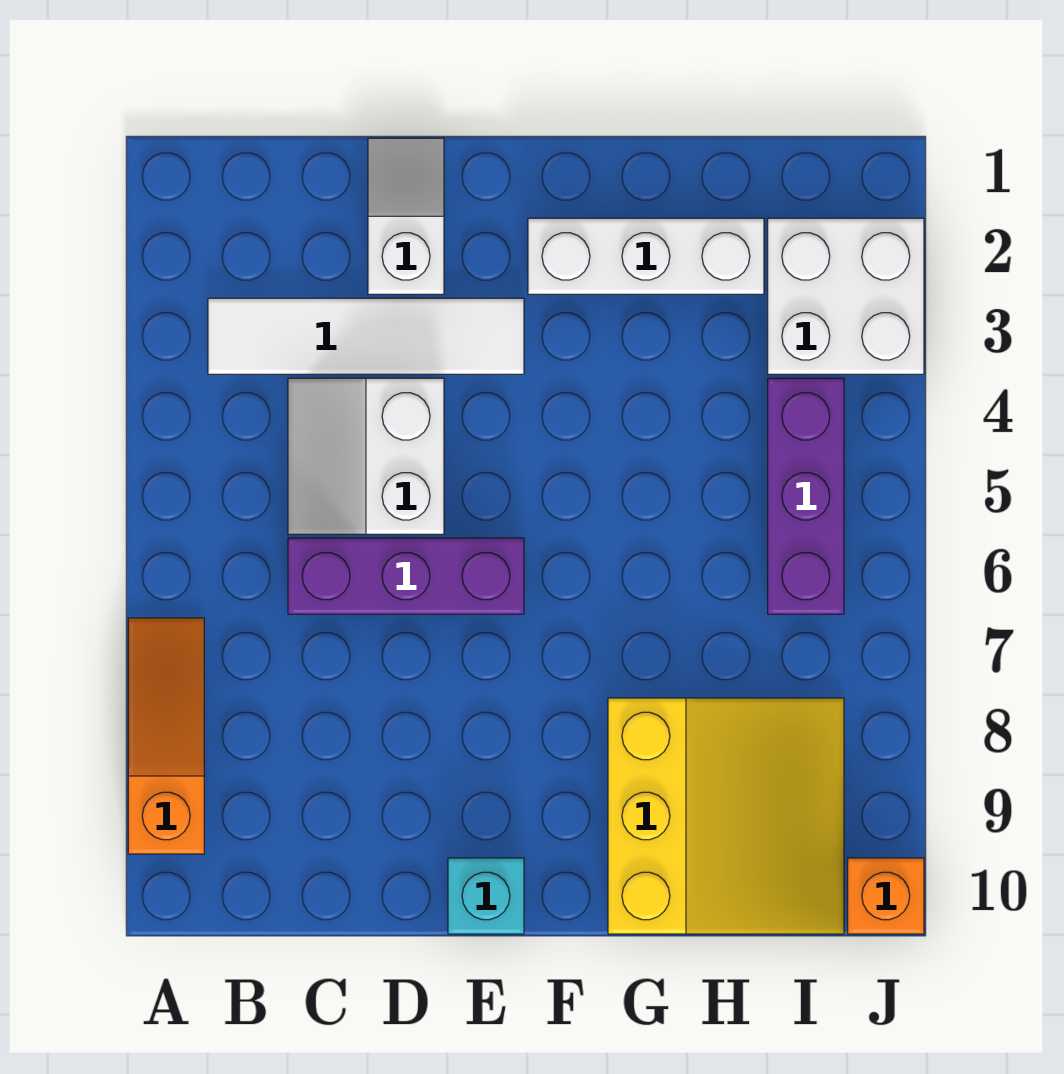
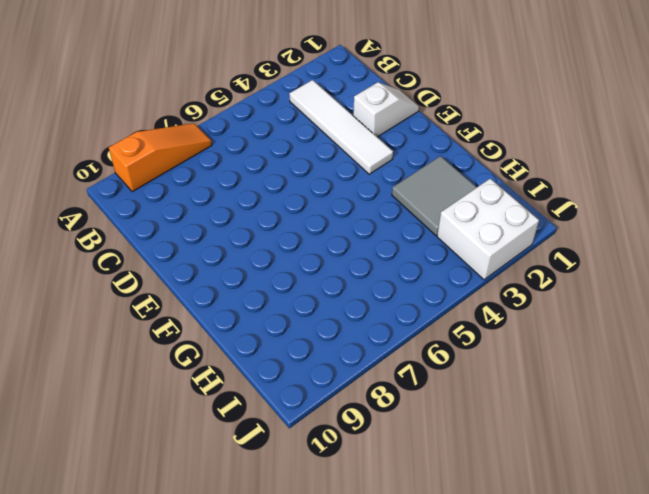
grey 2x2 tile [392,156,477,235] -> white 1x3 brick [528,218,764,294]
none -> white 2x2 slope [288,378,444,534]
none -> purple 1x3 brick [288,538,524,614]

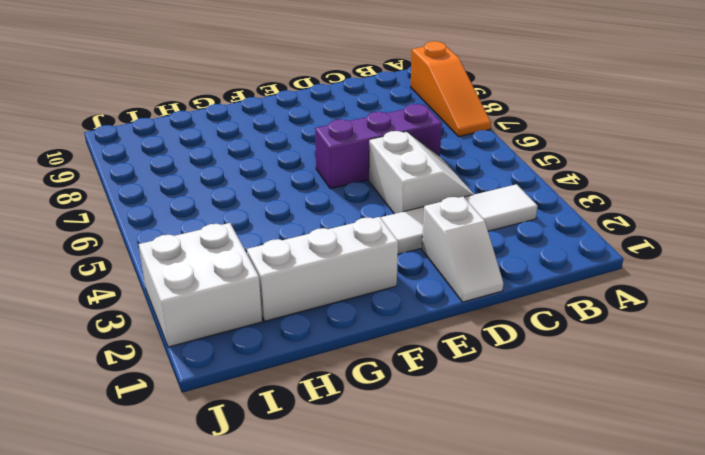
none -> cyan 1x1 brick [448,858,524,934]
none -> yellow 3x3 slope [608,698,844,934]

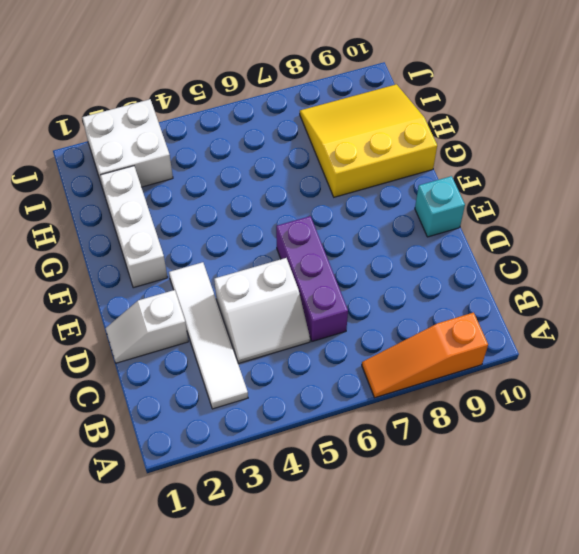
none -> purple 1x3 brick [768,378,844,614]
none -> orange 1x1 brick [848,858,924,934]

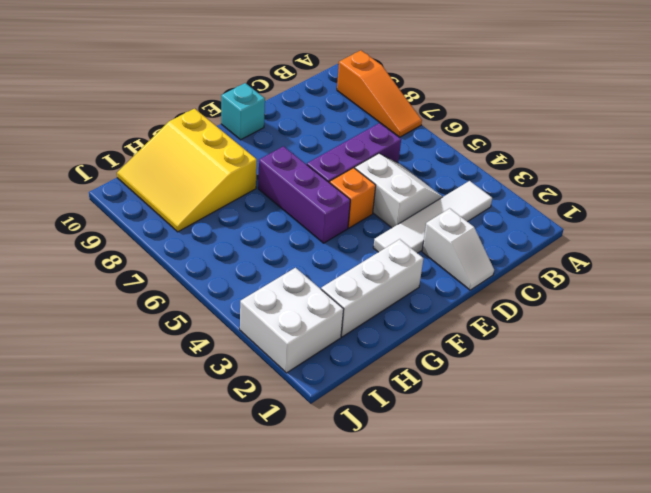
orange 1x1 brick [330,168,376,228] -> orange 1x1 brick moved to [848,858,924,934]
purple 1x3 brick [258,146,350,243] -> purple 1x3 brick moved to [768,378,844,614]

